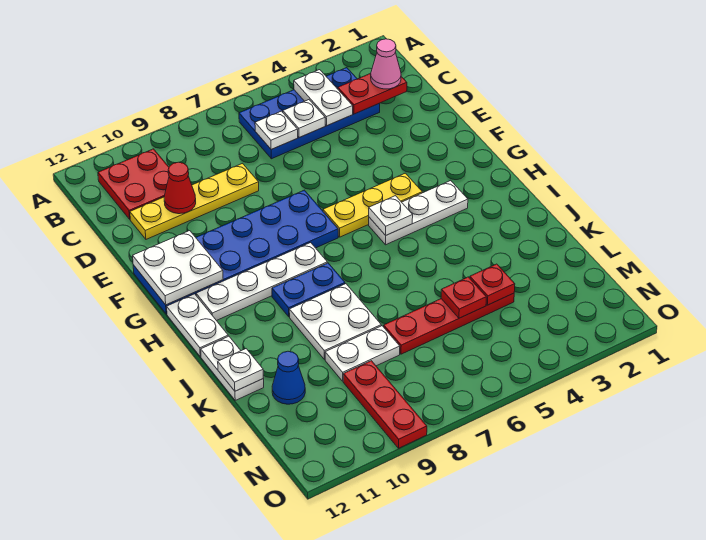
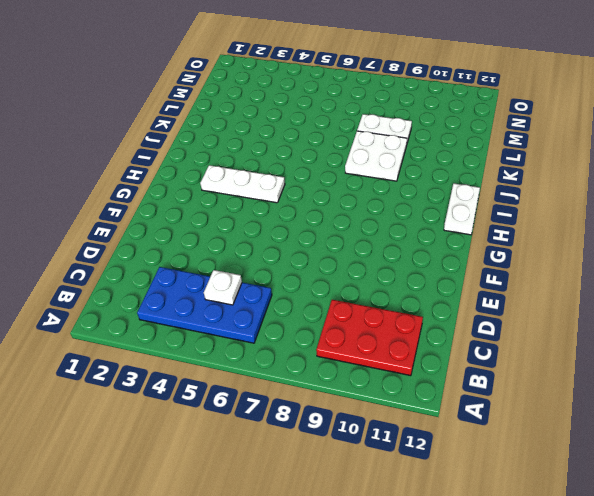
red 2x3 plate [316,300,423,376] -> red 2x2 plate [98,149,169,219]
none -> yellow 1x4 plate [130,164,259,239]
none -> blue 2x6 plate [133,190,338,314]
none -> yellow 1x3 plate [323,173,422,237]

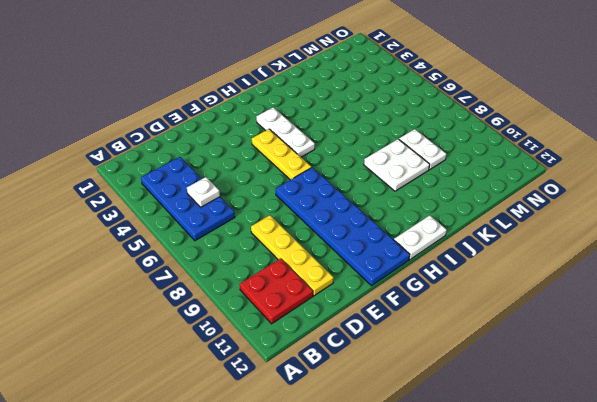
none -> white 1x4 plate [196,243,327,321]
none -> blue 1x2 plate [272,263,345,317]
none -> white 1x2 plate [201,336,264,400]

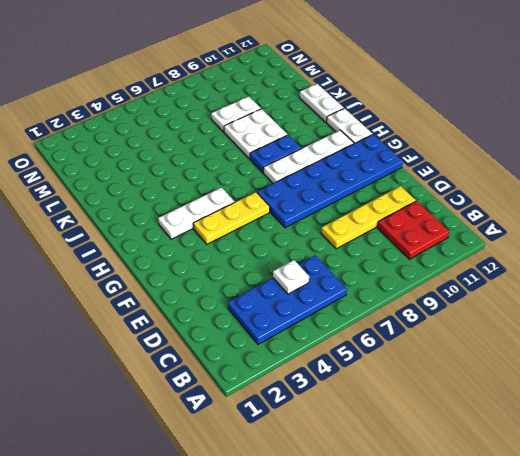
none -> red 1x4 plate [384,293,514,354]
none -> blue 1x1 cone [272,351,305,404]
none -> red 1x3 plate [343,361,427,448]

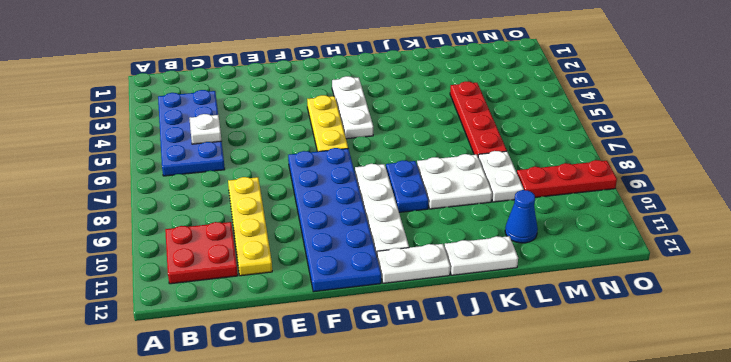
none -> white 1x2 plate [294,70,353,126]
none -> red 1x2 plate [338,73,407,114]
none -> white 1x1 plate [255,111,298,149]

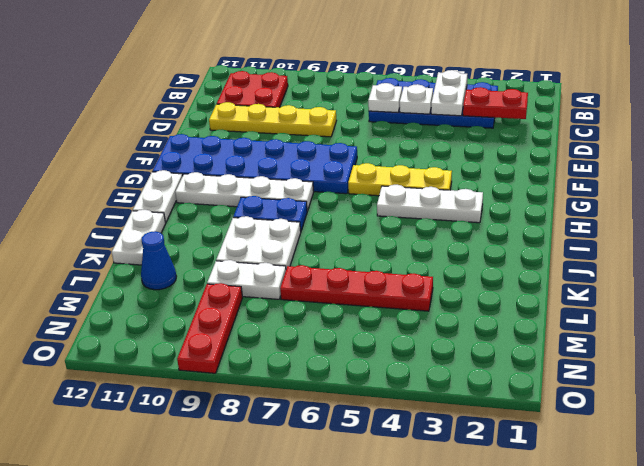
none -> red 1x1 cone [164,162,196,214]
none -> white 2x2 plate [133,231,223,305]
none -> white 1x1 plate [369,196,413,235]

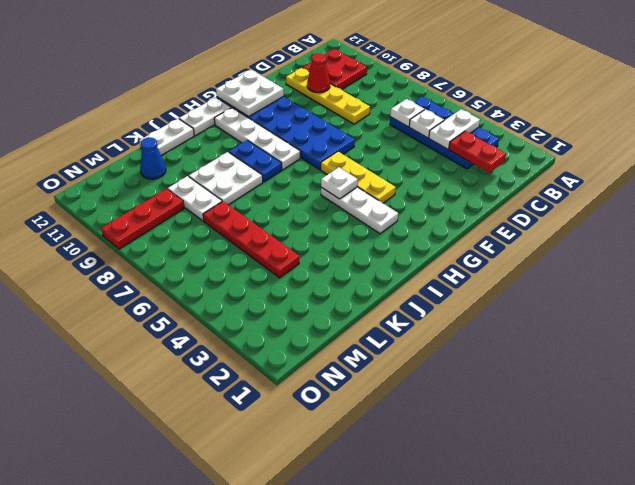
none -> white 1x1 plate [218,349,263,391]
none -> red 1x1 plate [470,264,515,305]
none -> red 1x1 plate [441,277,486,318]

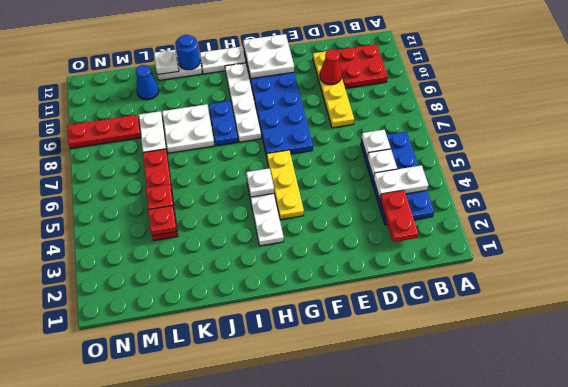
blue 1x1 round brick [175,35,200,70] -> none
none -> pink 1x1 cone [371,39,401,89]

